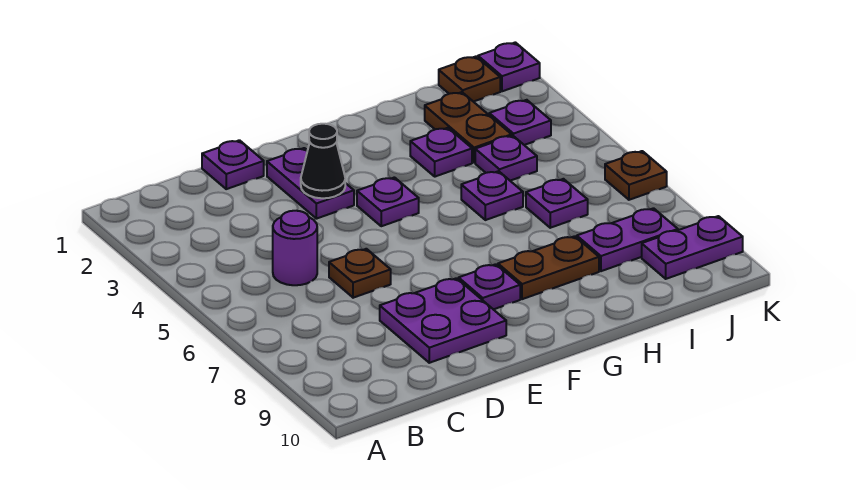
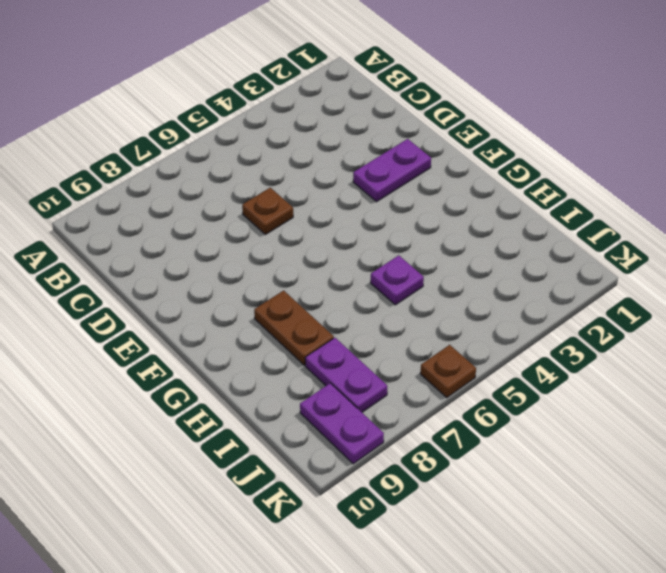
none -> purple 1x1 round brick [273,211,317,285]
none -> purple 1x1 plate [202,140,264,189]
none -> purple 2x2 plate [380,278,506,363]

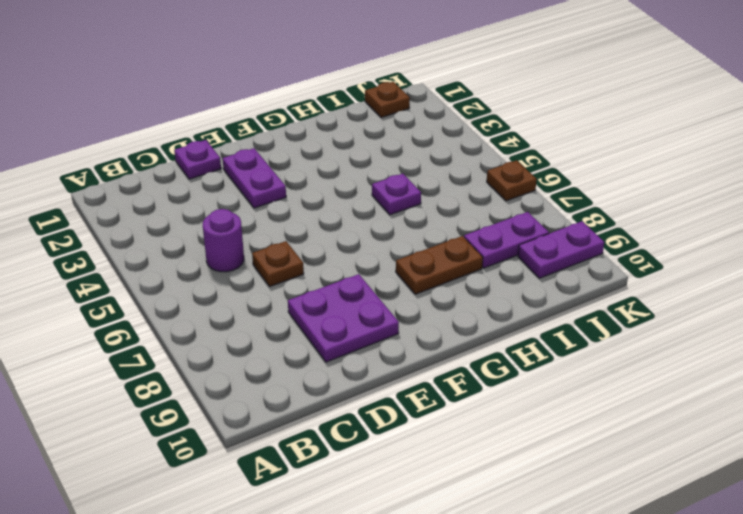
none -> purple 1x1 plate [357,177,419,226]
none -> purple 1x1 plate [459,264,520,309]
none -> purple 1x1 plate [410,128,472,177]

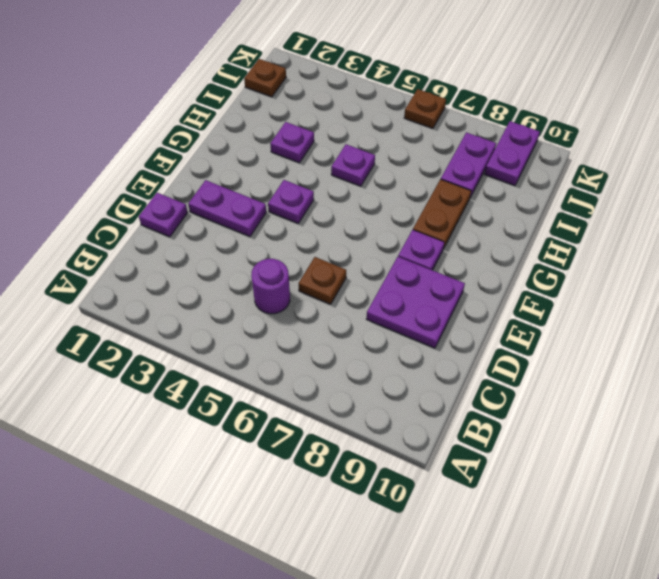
none -> brown 1x2 plate [425,92,512,163]
none -> purple 1x1 plate [475,136,537,181]
none -> purple 1x1 plate [526,179,588,228]

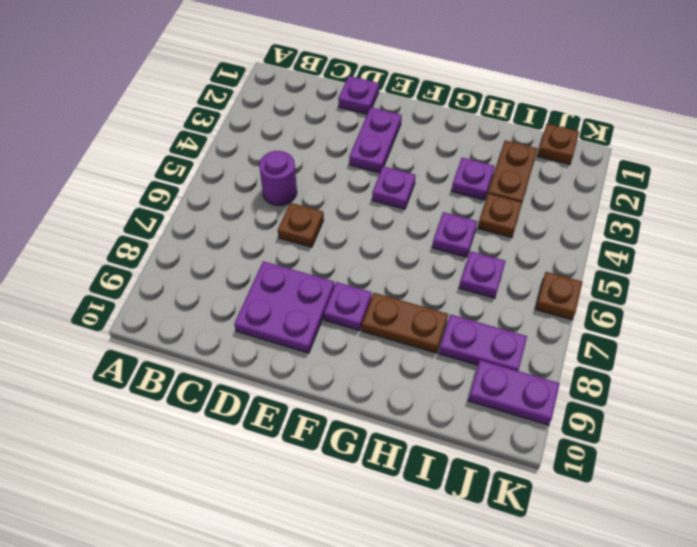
brown 1x1 plate [478,193,522,238] -> purple 1x1 plate [475,136,537,181]
none -> purple 1x1 plate [489,100,551,145]
none -> purple 1x1 plate [478,42,540,91]
none -> black 1x1 cone [301,124,345,198]

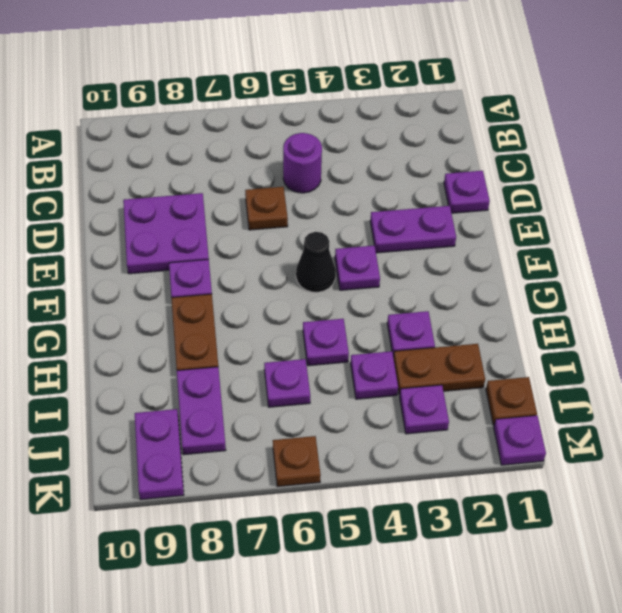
black 1x1 cone [296,232,336,292] -> black 1x1 cone moved to [301,124,345,198]

